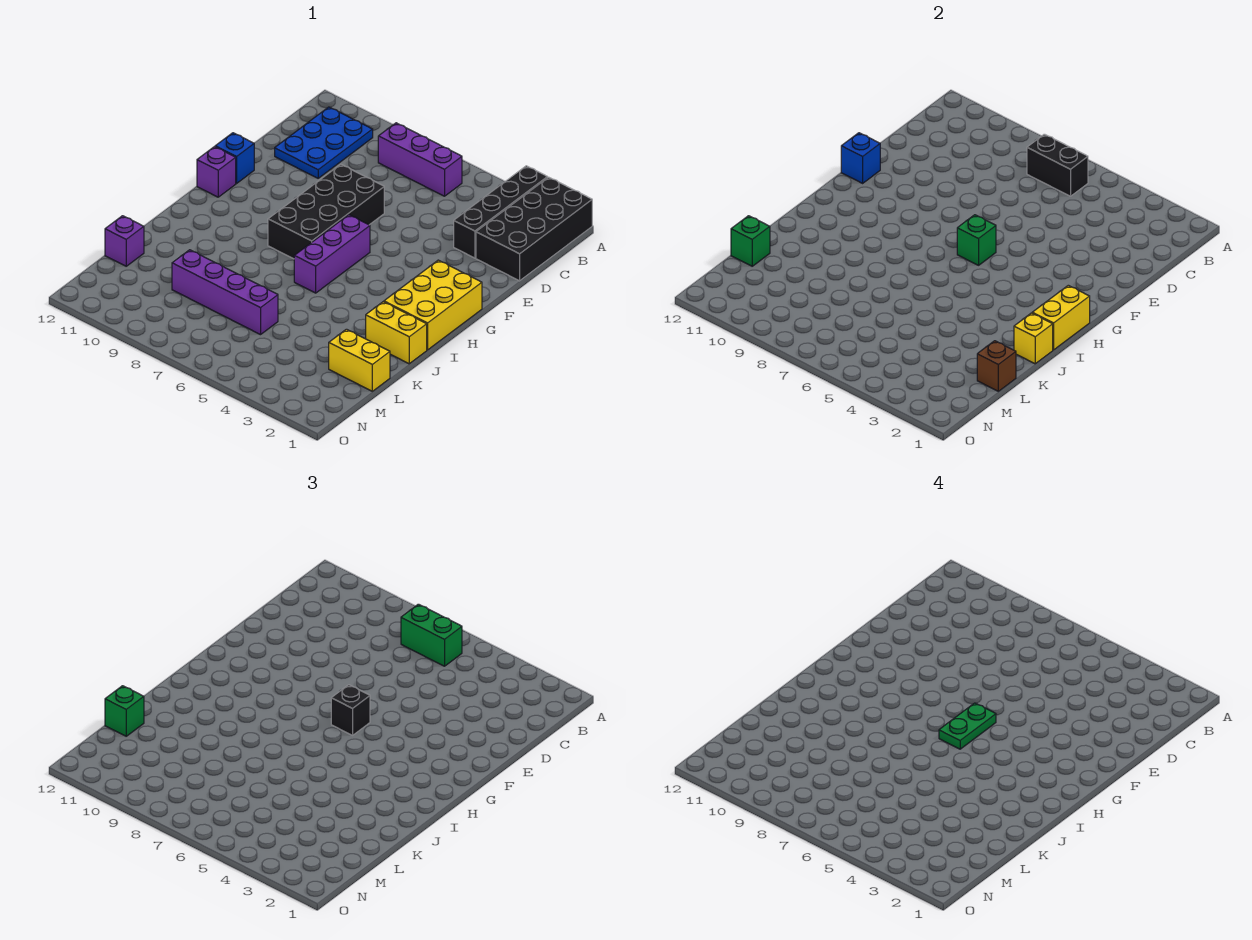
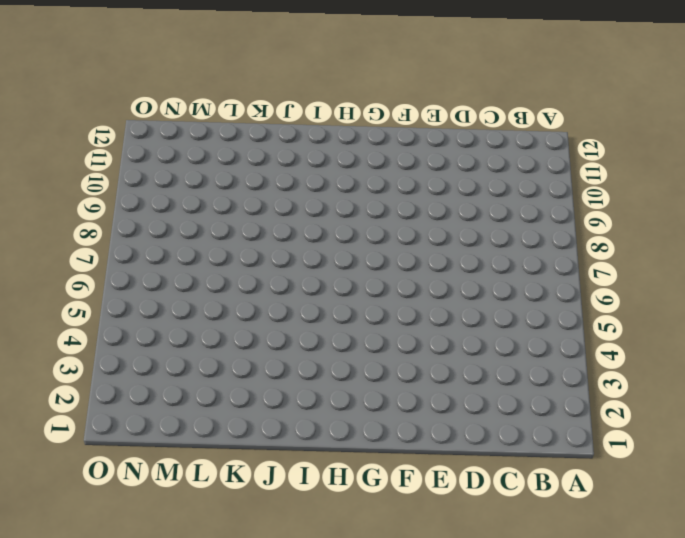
none -> black 2x4 brick [476,177,592,281]
none -> black 1x4 brick [454,166,548,258]
none -> purple 1x3 brick [378,123,462,196]

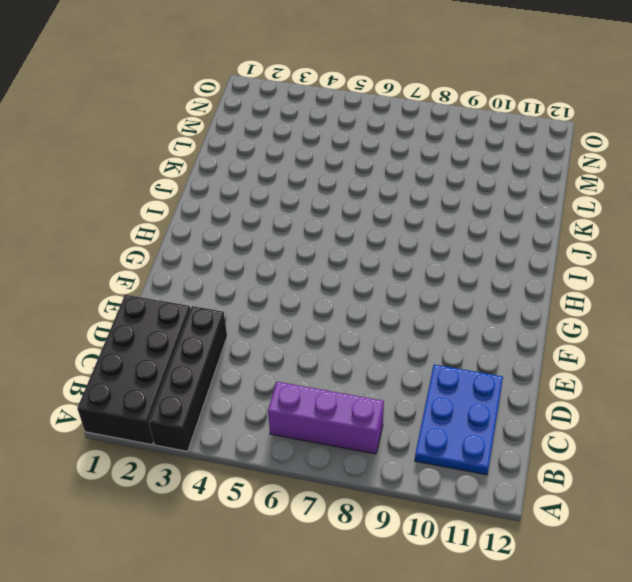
none -> black 2x4 brick [268,164,384,259]
none -> blue 1x1 brick [215,133,254,183]
none -> yellow 2x3 brick [384,260,482,350]

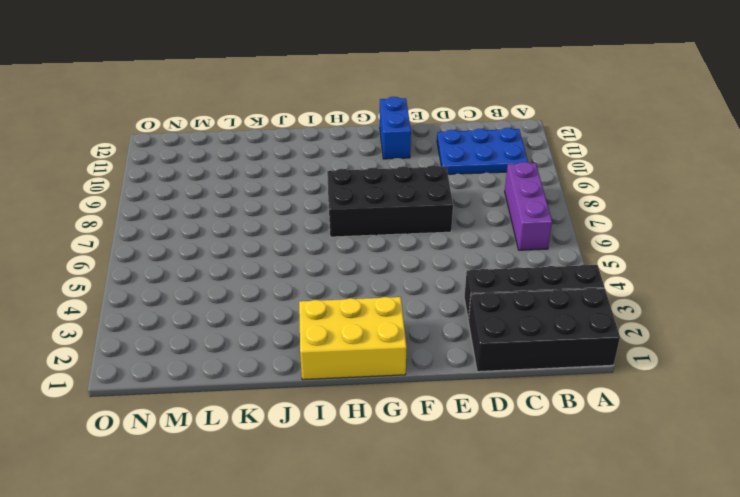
blue 1x2 brick [380,97,411,159] -> blue 1x1 brick [215,133,254,183]
none -> purple 1x3 brick [294,215,370,293]
none -> purple 1x1 brick [197,147,236,197]
none -> yellow 1x2 brick [366,302,427,364]

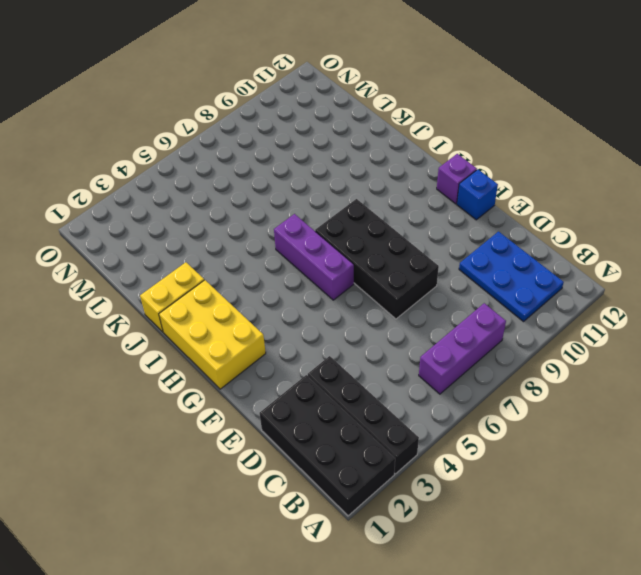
none -> yellow 1x2 brick [329,329,390,391]
none -> purple 1x4 brick [172,250,278,335]
none -> purple 1x1 brick [105,216,144,266]

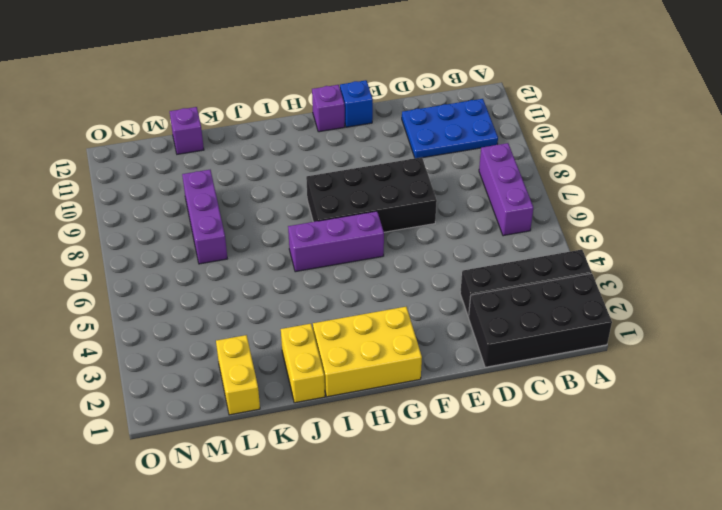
purple 1x3 brick [182,170,227,264] -> purple 1x4 brick [172,250,278,335]
none -> black 1x2 brick [1027,134,1088,196]
none -> blue 1x1 brick [841,133,880,183]
none -> green 1x1 brick [957,215,996,265]

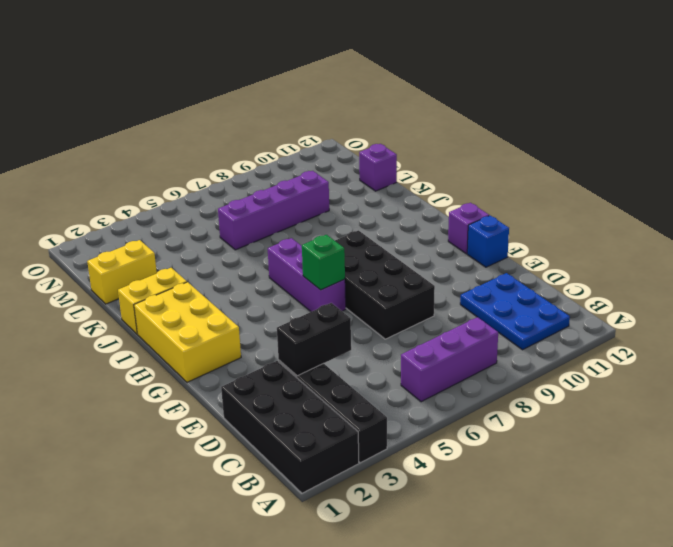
black 1x2 brick [277,303,351,376] -> black 1x2 brick moved to [1027,134,1088,196]
none -> blue 1x1 brick [841,133,880,183]
none -> yellow 1x2 brick [1032,285,1090,350]
none -> yellow 1x1 brick [1014,313,1053,364]

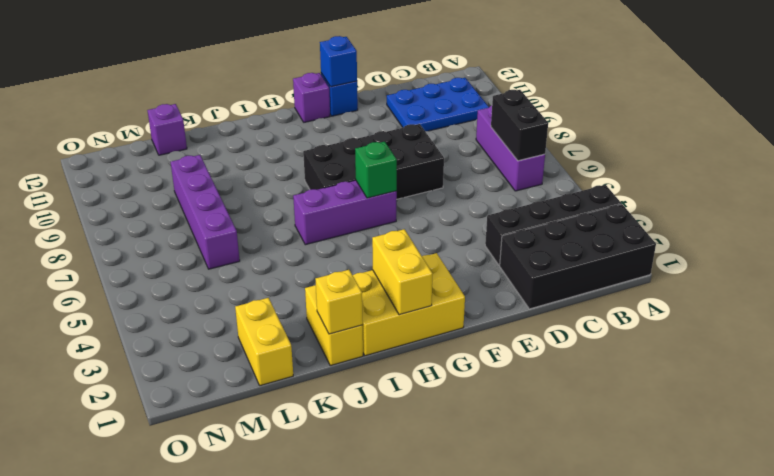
yellow 1x2 brick [372,229,433,315] -> yellow 1x2 brick turned to [1032,285,1090,350]
none -> brown 1x1 brick [977,341,1016,391]
none -> green 1x1 brick [731,216,770,266]
none -> green 1x2 brick [401,604,462,666]

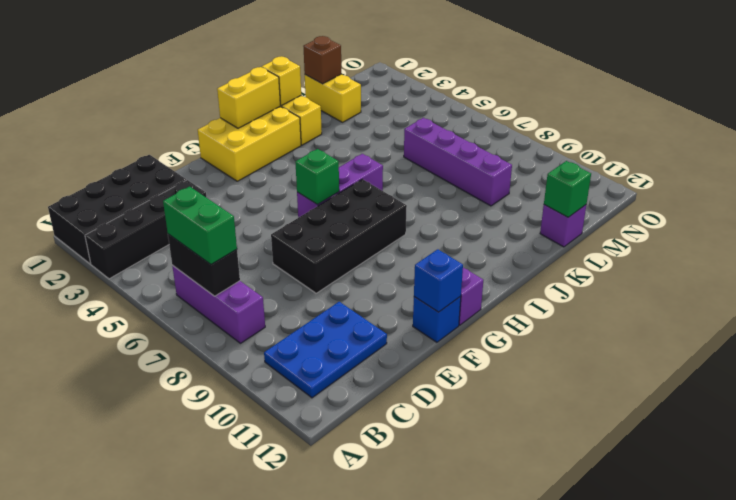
none -> black 1x1 brick [331,685,370,735]
none -> green 1x1 brick [105,686,144,736]
none -> green 1x2 plate [939,703,996,749]

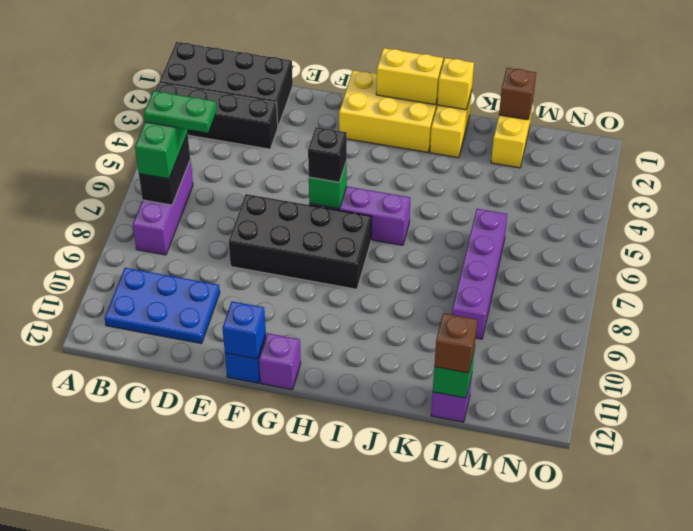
green 1x2 plate [144,91,217,133] -> green 1x2 plate moved to [939,703,996,749]
brown 1x1 brick [434,313,477,373] -> green 1x1 brick [105,686,144,736]

